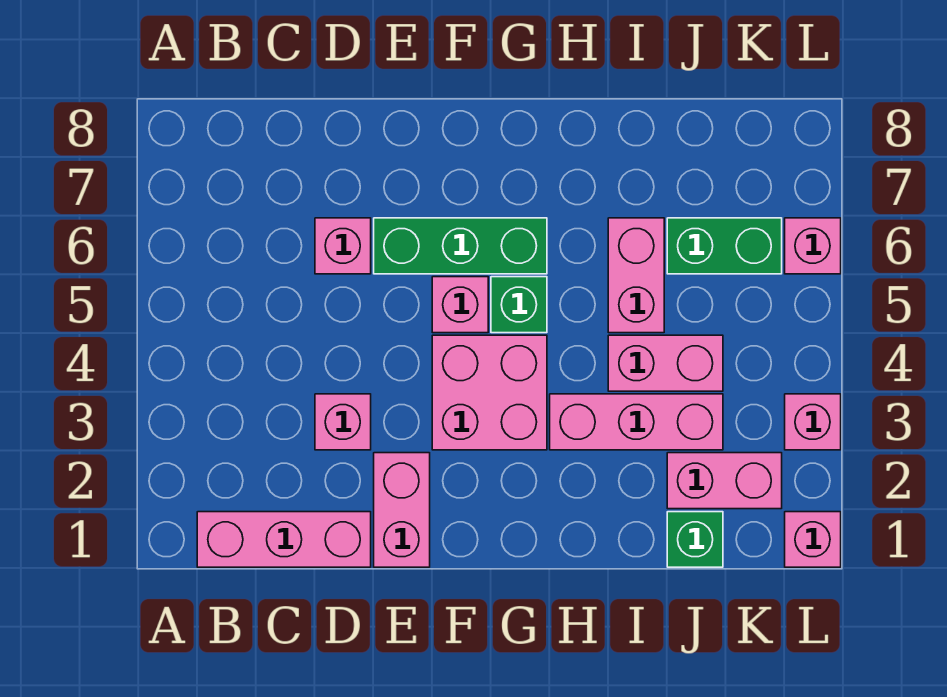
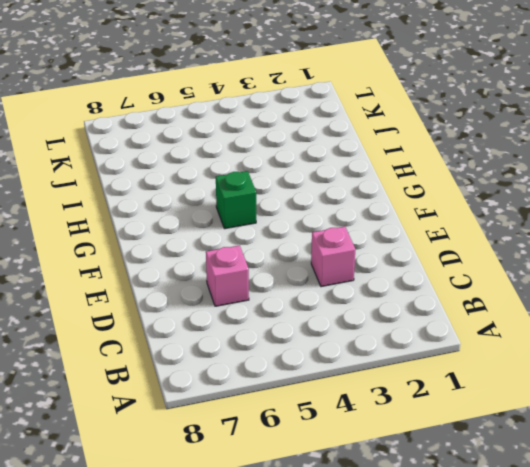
none -> pink 1x3 brick [197,512,371,567]
none -> pink 1x2 brick [374,453,430,567]
none -> green 1x3 brick [374,218,547,274]

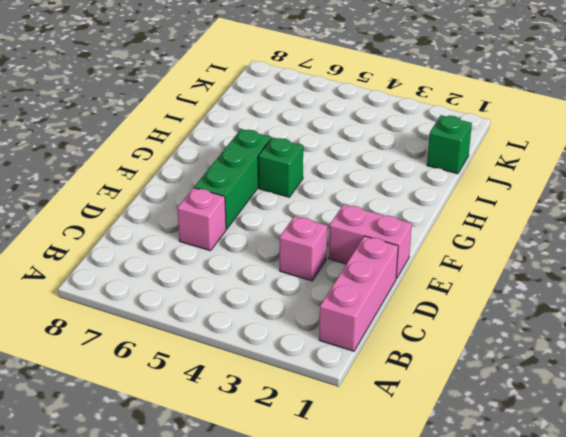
none -> pink 2x2 brick [432,335,547,450]
none -> pink 1x1 brick [432,277,488,333]
none -> pink 1x3 brick [550,394,723,450]

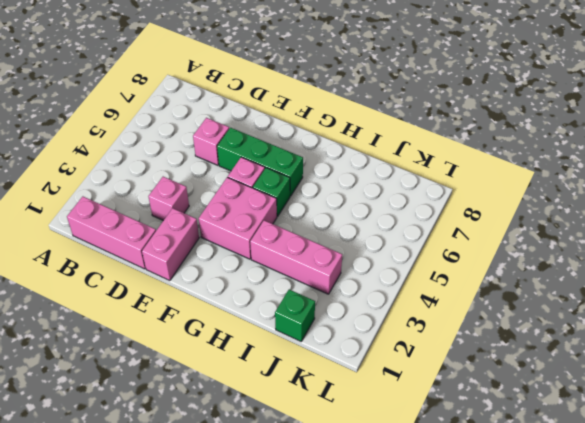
none -> pink 1x2 brick [608,335,723,391]
none -> pink 1x2 brick [608,218,664,333]
none -> pink 1x2 brick [667,453,782,509]

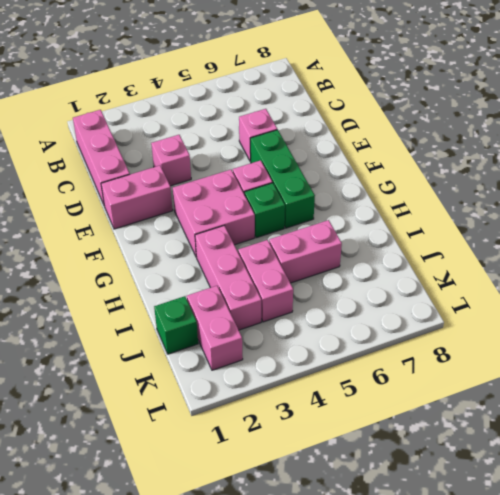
none -> green 1x2 brick [667,218,782,274]
none -> pink 1x1 brick [785,512,841,567]
none -> pink 1x1 brick [785,394,841,450]

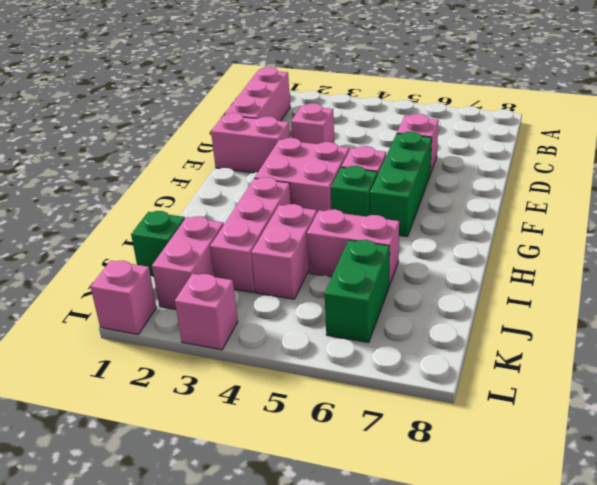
none -> pink 1x1 brick [785,218,841,274]

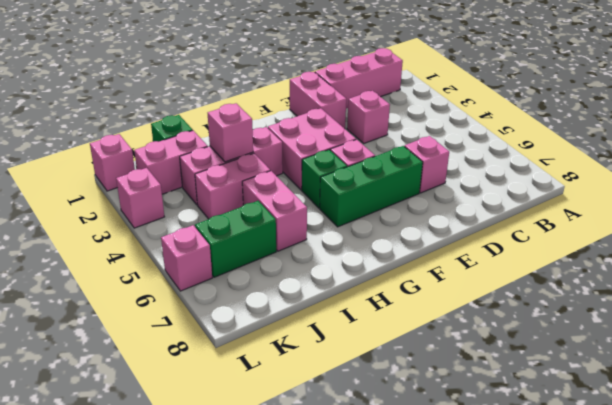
pink 1x1 brick [208,103,253,162] -> none

